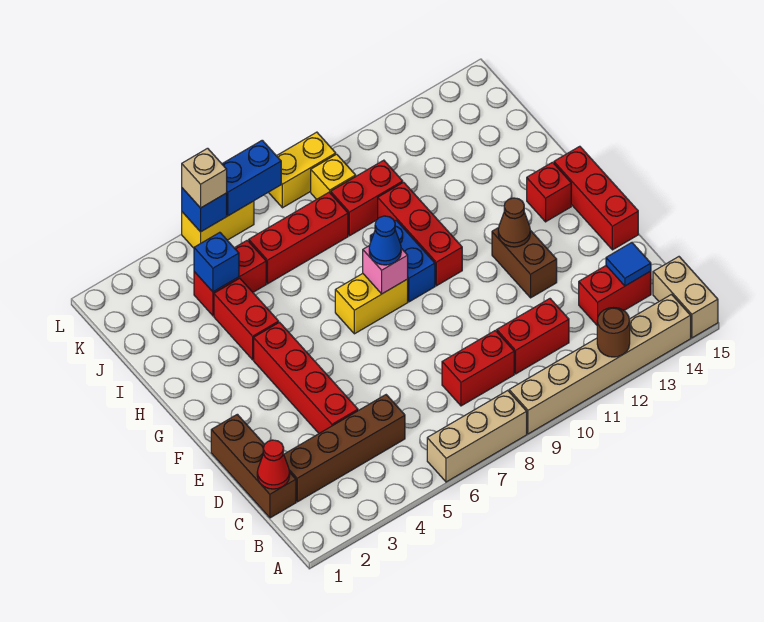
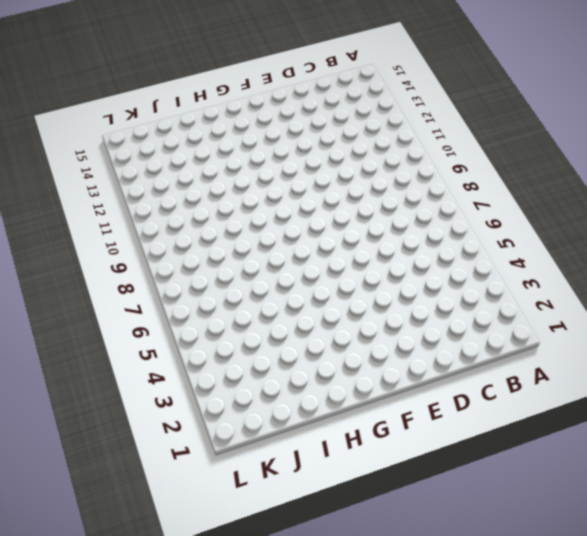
none -> tan 1x3 brick [427,390,527,482]
none -> tan 1x6 brick [509,294,691,434]
none -> tan 1x2 brick [653,257,718,338]
none -> brown 1x3 brick [211,414,296,518]

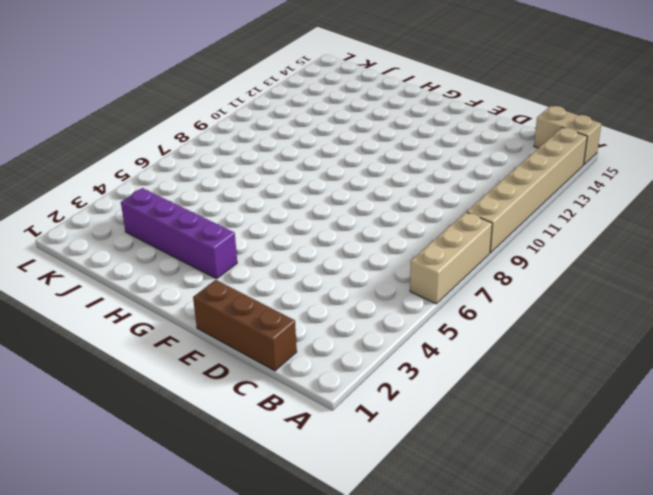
purple 1x4 brick [121,188,237,279] -> none
none -> brown 1x4 brick [284,395,405,502]
none -> red 1x2 brick [442,330,514,406]
none -> red 1x2 brick [497,299,569,374]
none -> red 1x2 brick [579,266,651,325]

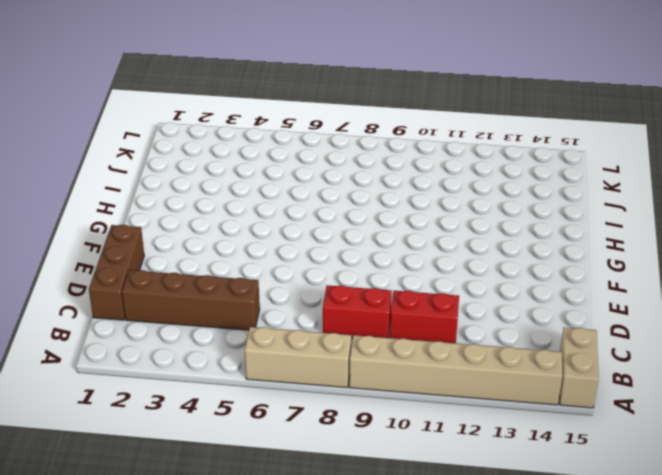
none -> red 1x2 brick [579,266,651,325]
none -> red 1x4 brick [254,322,358,433]
none -> brown 1x2 brick [492,228,557,298]
none -> red 1x3 brick [554,146,638,250]

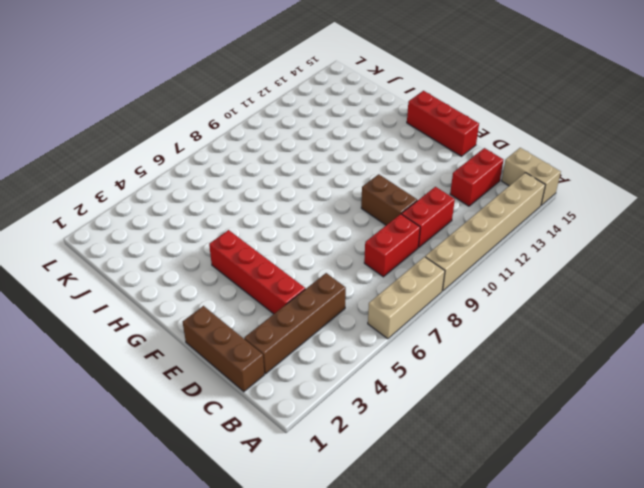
brown 1x2 brick [361,174,417,225] -> brown 1x2 brick moved to [492,228,557,298]
none -> yellow 1x2 brick [335,274,408,334]
none -> blue 1x2 brick [370,220,435,302]
none -> red 1x3 brick [378,182,462,286]
none -> red 1x1 brick [527,162,571,222]

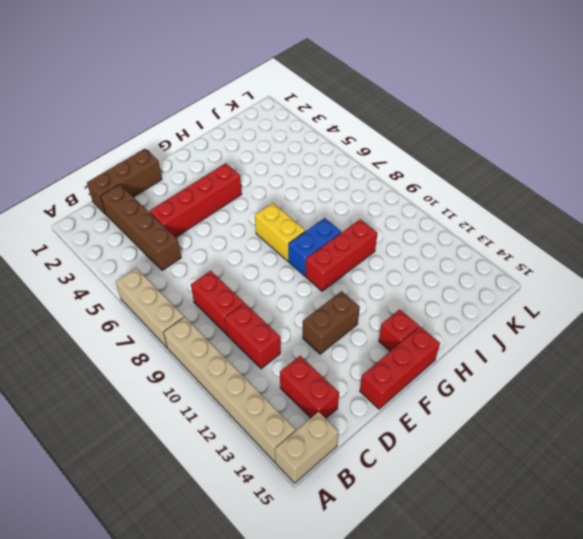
none -> red 1x2 brick [214,278,279,360]
none -> red 1x2 brick [194,240,266,316]
none -> red 1x3 brick [249,192,348,284]
none -> red 1x2 brick [331,160,403,236]

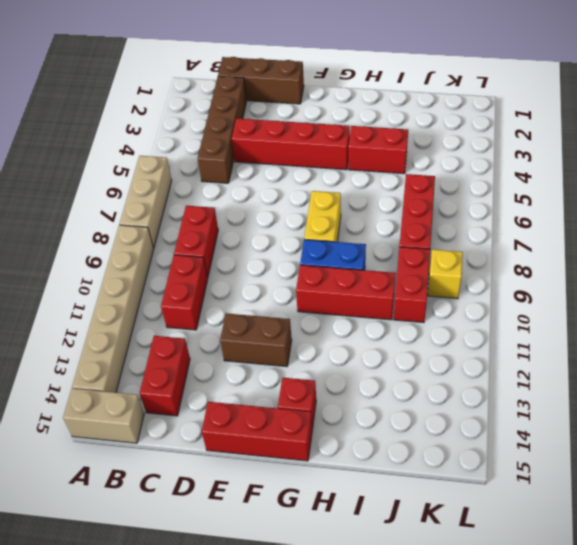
none -> red 1x2 brick [194,240,266,316]
none -> yellow 1x2 brick [182,201,254,248]
none -> yellow 1x2 brick [269,132,336,208]
none -> brown 1x1 round brick [597,308,630,357]

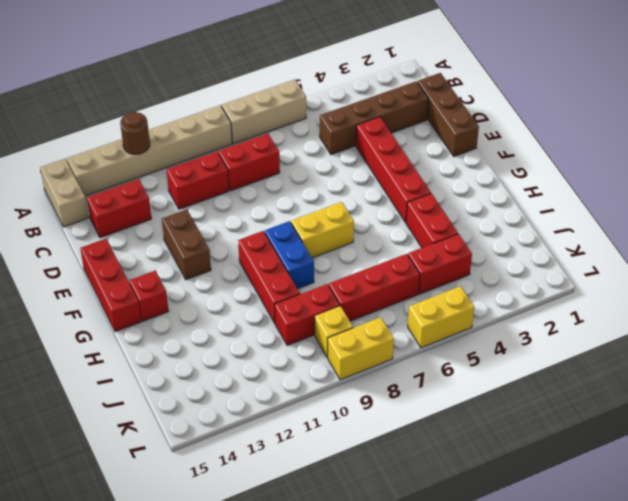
none -> red 1x1 cone [257,440,290,489]
none -> blue 1x1 tile [606,243,651,286]
none -> brown 1x1 cone [498,198,530,247]
none -> pink 1x1 brick [363,246,408,294]

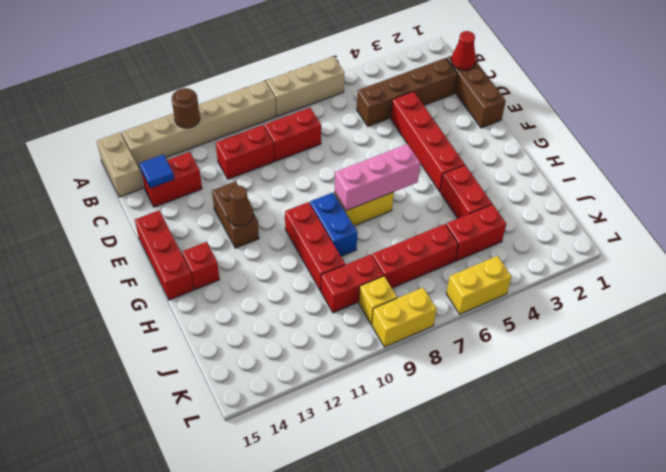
pink 1x3 brick [334,144,420,211] -> pink 1x1 brick [363,246,408,294]
none -> blue 1x1 brick [194,232,239,292]
none -> blue 1x1 brick [182,188,227,232]
none -> blue 1x2 brick [222,140,281,216]
none -> blue 1x1 cone [369,216,401,265]

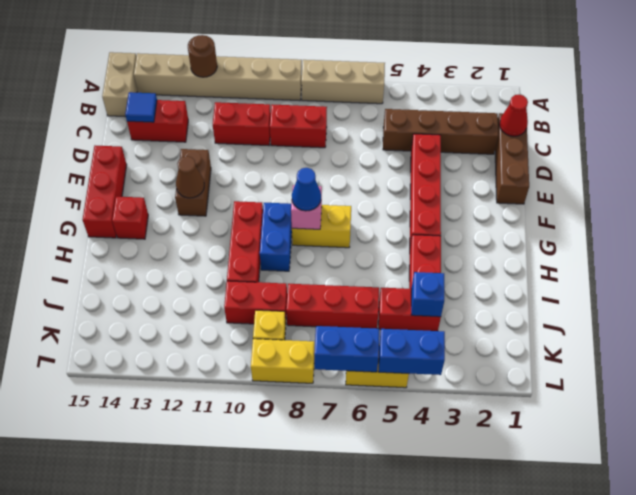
blue 1x2 brick [379,329,445,375] -> blue 1x1 brick [182,188,227,232]
none -> tan 1x1 brick [182,148,227,208]

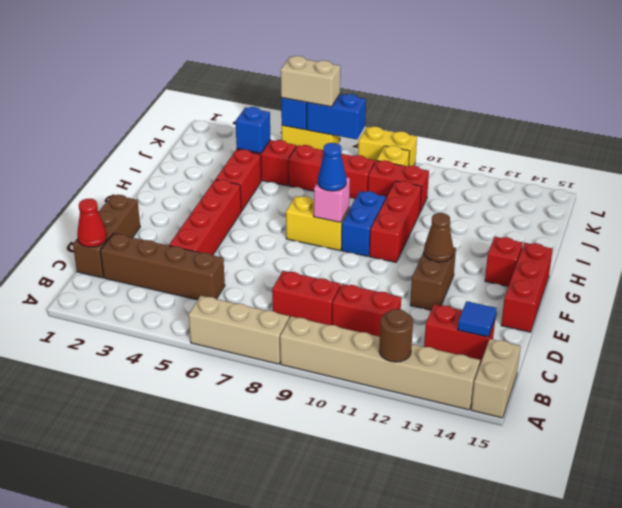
tan 1x2 brick [281,56,340,107] -> tan 1x1 brick [182,148,227,208]

